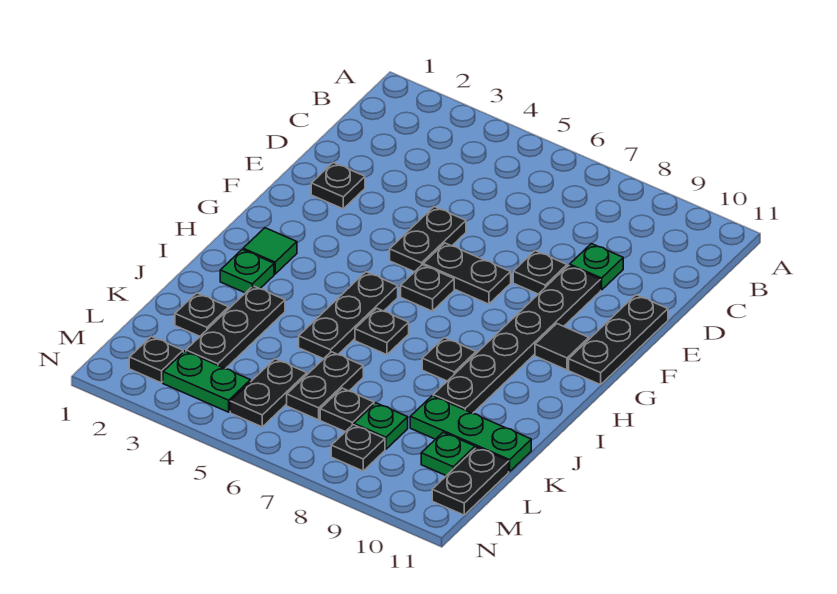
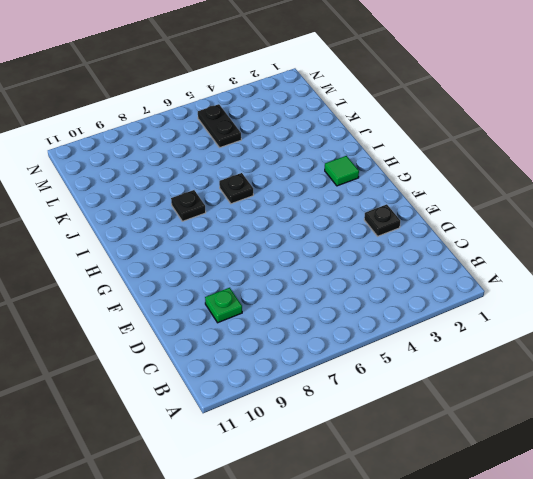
none -> black 1x2 plate [390,207,466,272]
none -> black 1x1 plate [513,251,567,294]
none -> black 1x6 plate [433,265,601,413]

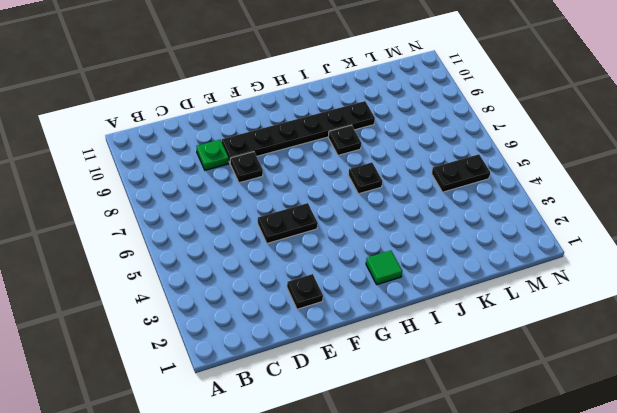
none -> black 1x3 plate [569,295,668,385]
none -> black 1x2 plate [423,243,511,304]
none -> black 1x1 plate [401,265,454,311]

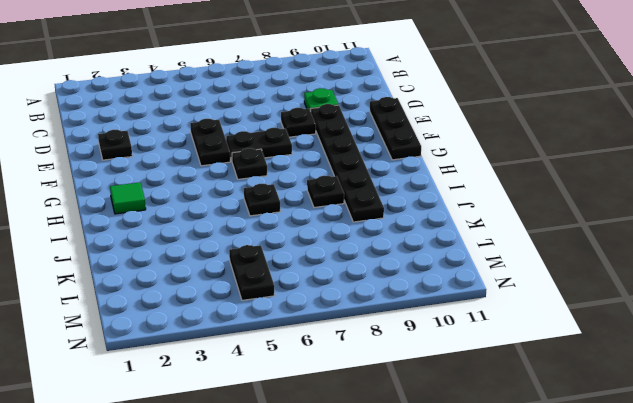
none -> black 1x1 tile [535,324,589,370]
none -> black 1x3 plate [299,272,398,359]
none -> green 1x1 plate [220,250,274,293]

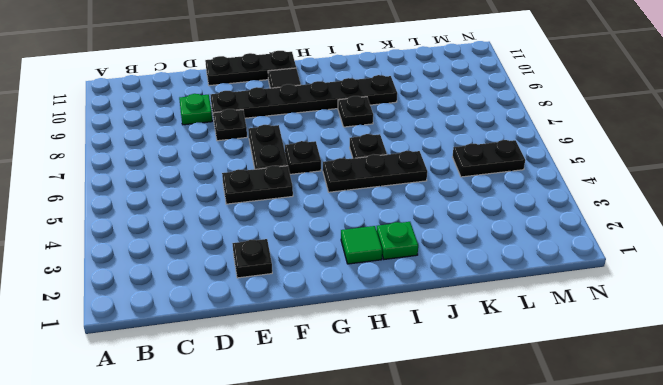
none -> black 1x3 plate [186,286,285,369]
none -> black 1x1 plate [175,293,229,336]
none -> black 1x2 plate [287,352,363,420]

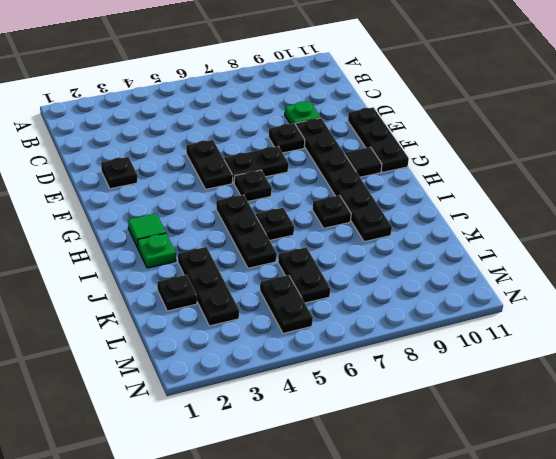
none -> green 1x3 plate [410,396,531,472]
none -> black 1x1 plate [320,388,374,432]
none -> green 1x1 plate [354,403,408,449]

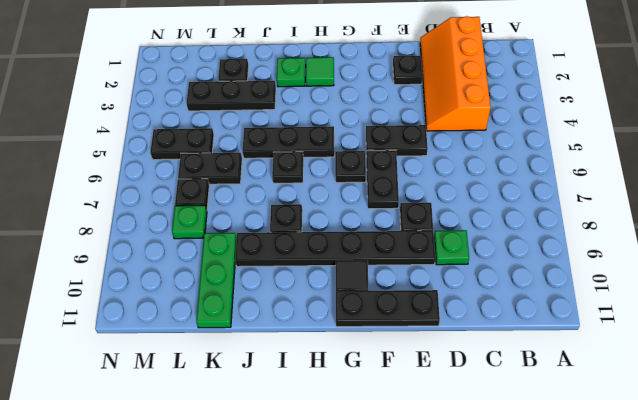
orange 2x4 slope [420,16,491,131] -> none
none -> green 1x1 plate [421,432,475,476]
none -> black 1x2 plate [432,447,509,515]
none -> black 1x1 plate [129,336,183,383]

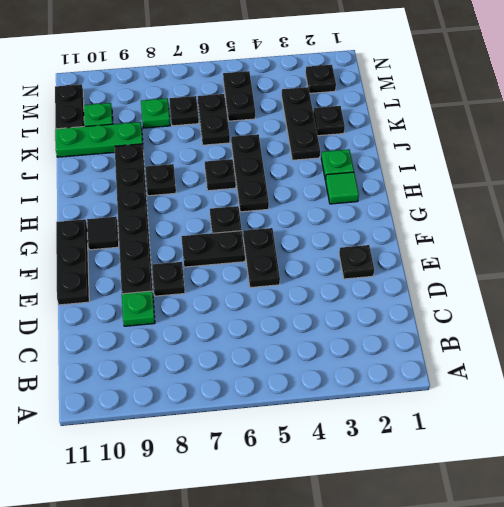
none -> green 1x2 plate [163,351,250,412]
none -> black 1x1 plate [331,425,385,471]

